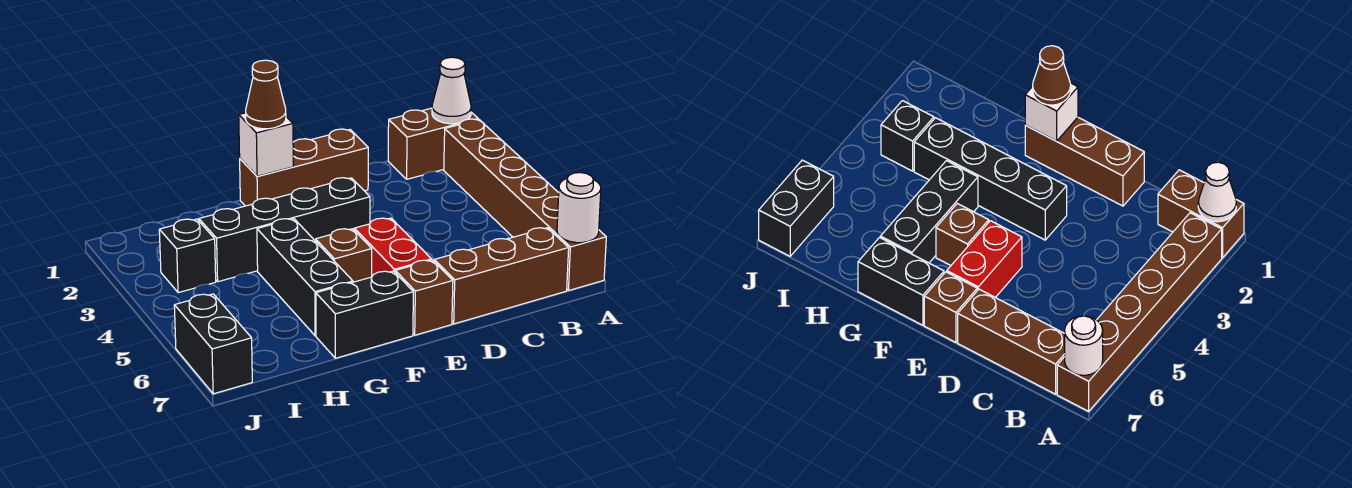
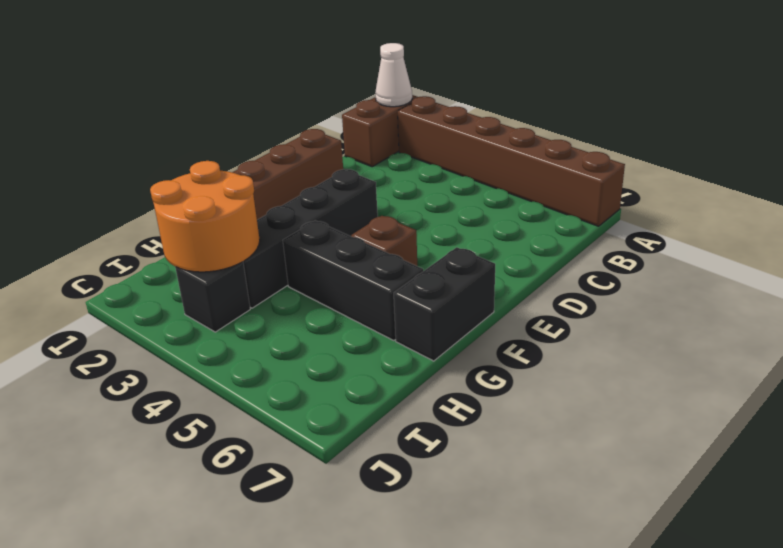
orange 2x2 round brick [150,161,260,272] -> none
none -> brown 1x3 brick [434,228,569,324]
none -> red 1x2 brick [354,218,432,276]
none -> brown 1x1 brick [395,260,453,335]

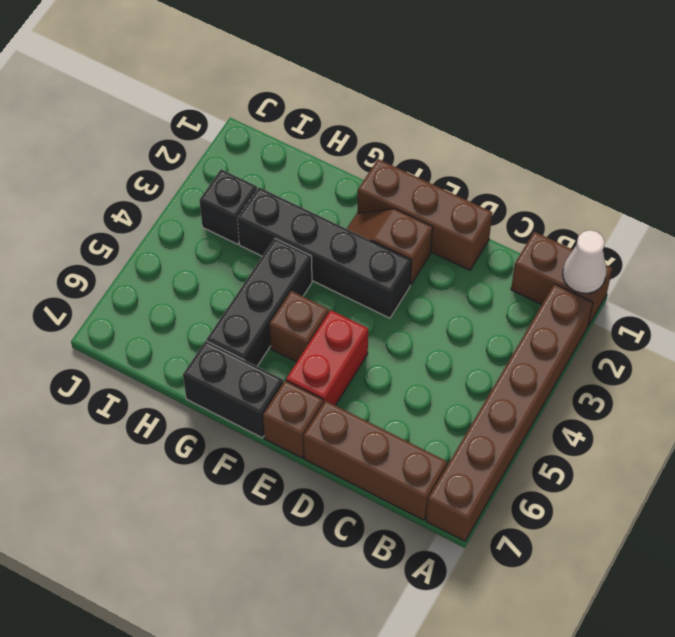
brown 1x2 slope [347,209,433,285] -> none
none -> black 1x2 brick [174,294,252,394]
none -> white 1x1 round brick [557,173,601,243]
none -> white 1x1 brick [239,113,293,176]

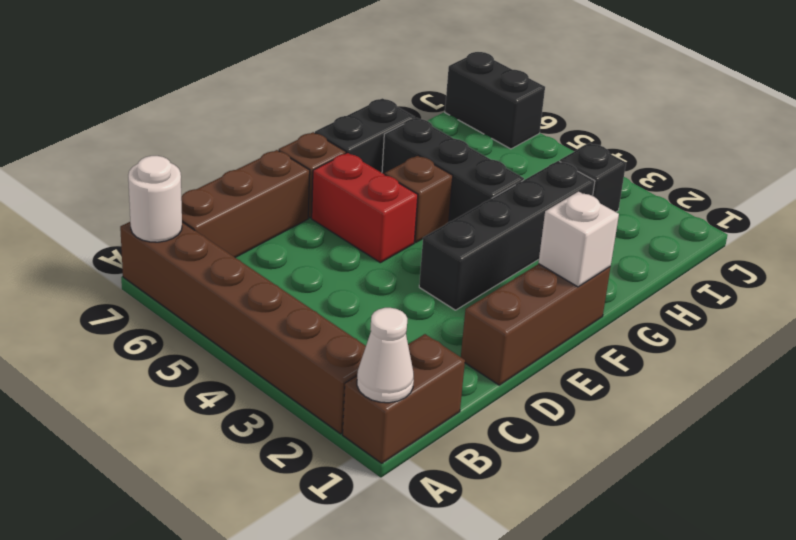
none -> brown 1x1 cone [246,60,286,129]

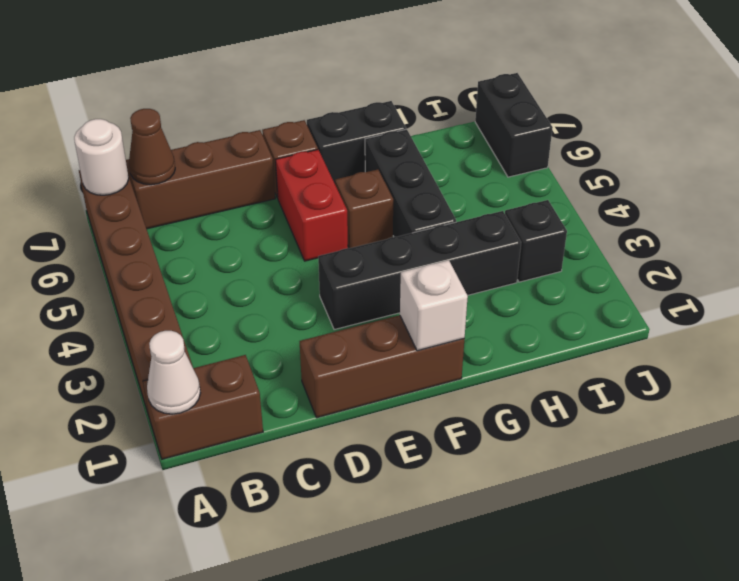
brown 1x1 cone [129,109,175,185] -> brown 1x1 cone moved to [246,60,286,129]

